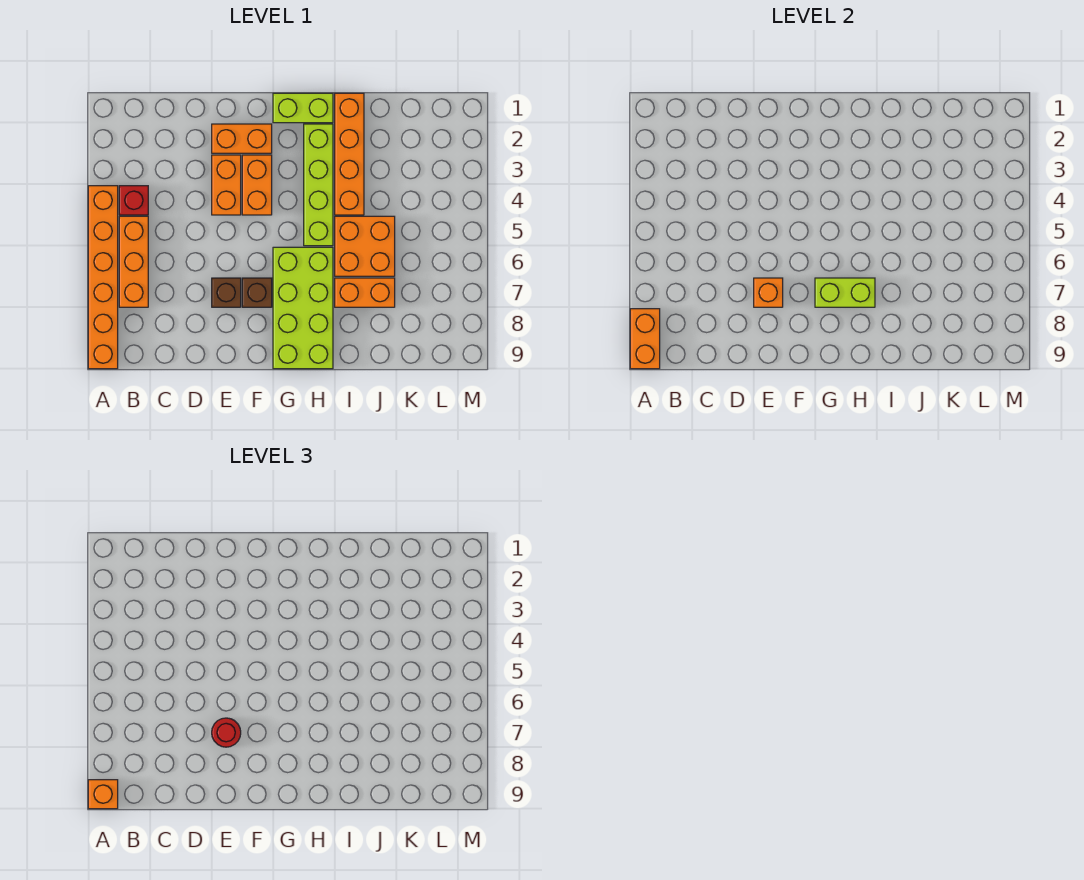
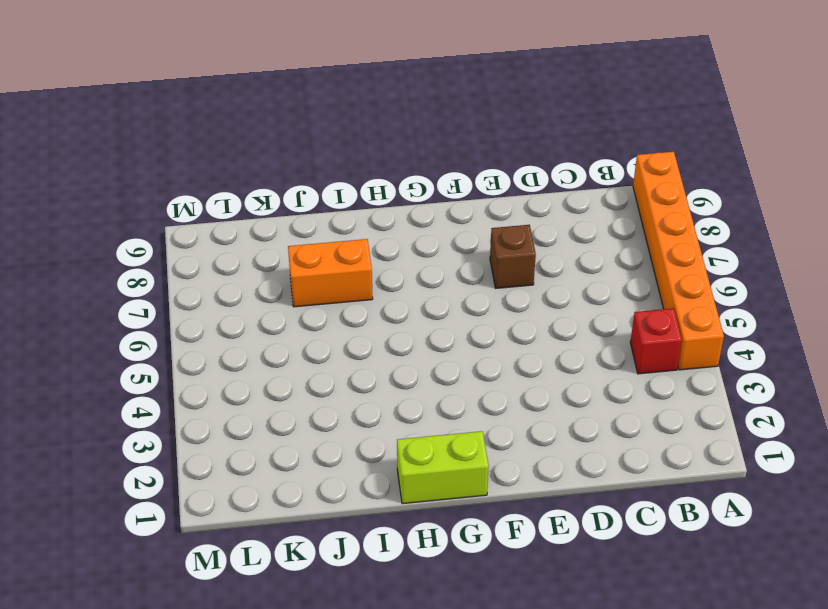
none -> orange 1x3 brick [119,216,148,307]
none -> orange 1x2 brick [212,124,272,153]
none -> orange 1x2 brick [212,155,241,215]

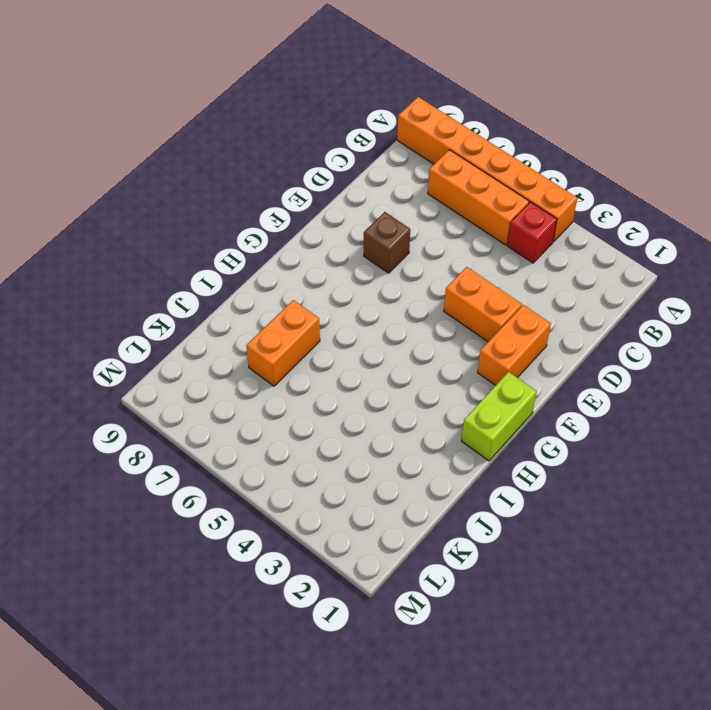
none -> orange 1x2 brick [242,155,272,215]
none -> brown 1x1 brick [242,278,272,307]
none -> lime 2x4 brick [273,247,333,369]

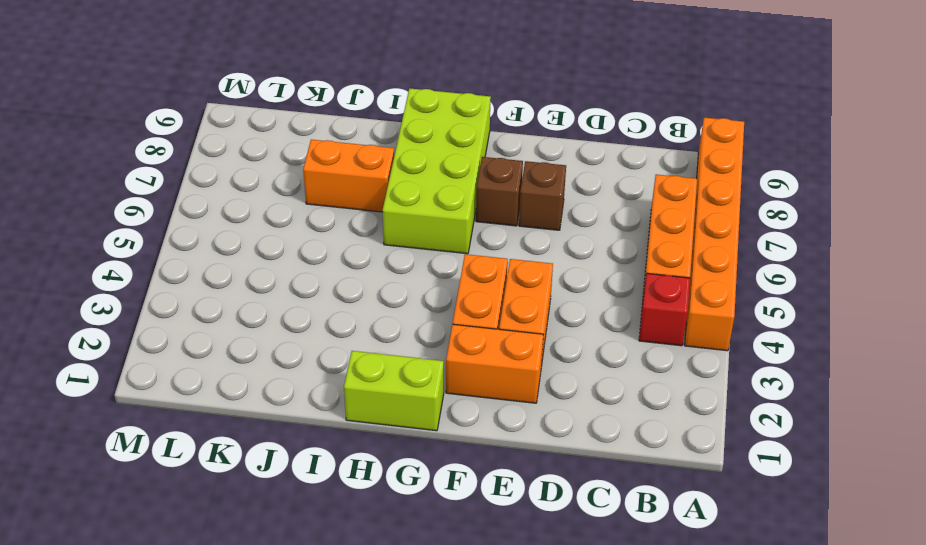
none -> lime 1x4 brick [304,124,333,246]
none -> orange 1x4 brick [335,93,364,215]
none -> orange 2x2 brick [335,216,395,276]

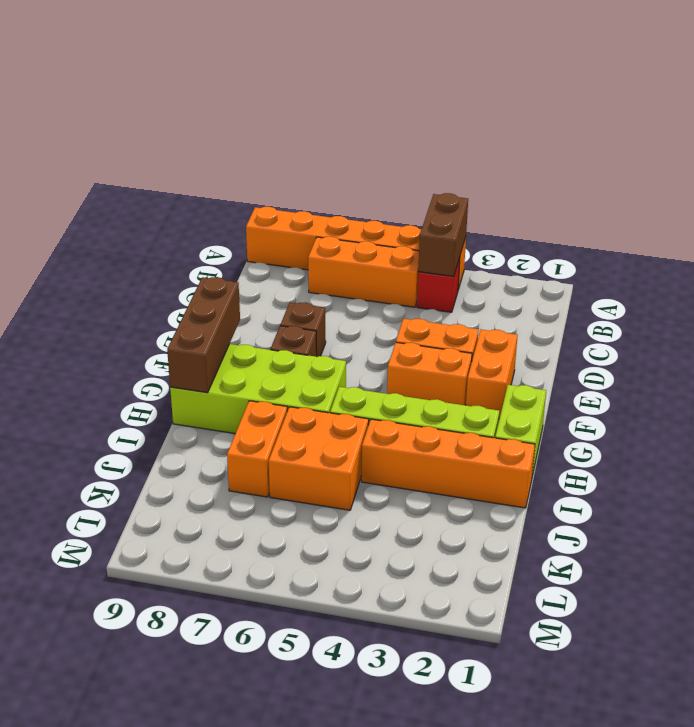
brown 1x2 brick [418,193,468,277] -> none
brown 1x3 brick [167,277,240,393] -> none
none -> orange 1x2 brick [630,309,660,369]
none -> orange 1x1 brick [754,278,783,307]
none -> lime 1x2 brick [815,278,875,307]

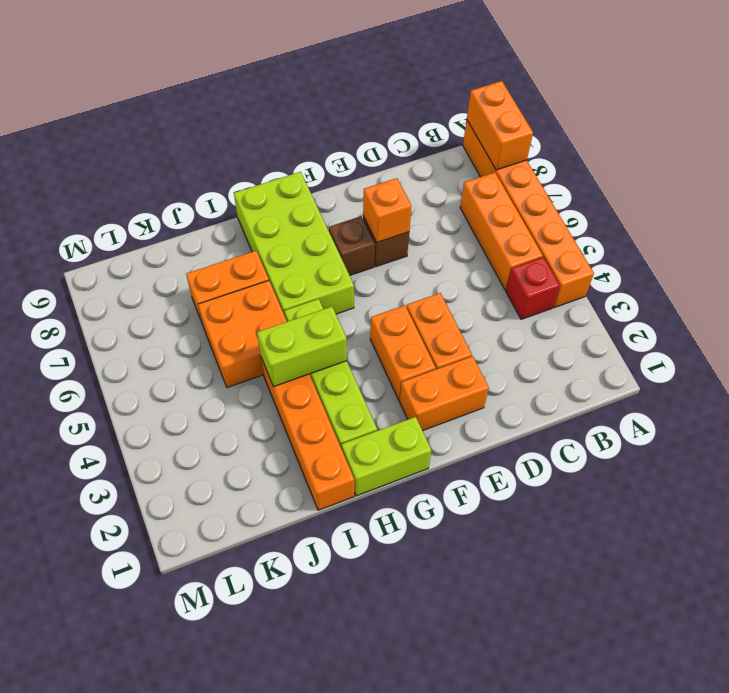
lime 1x2 brick [257,307,347,387] -> lime 1x2 brick moved to [815,278,875,307]
none -> orange 1x1 brick [88,780,118,809]
none -> red 1x1 round brick [212,718,241,747]

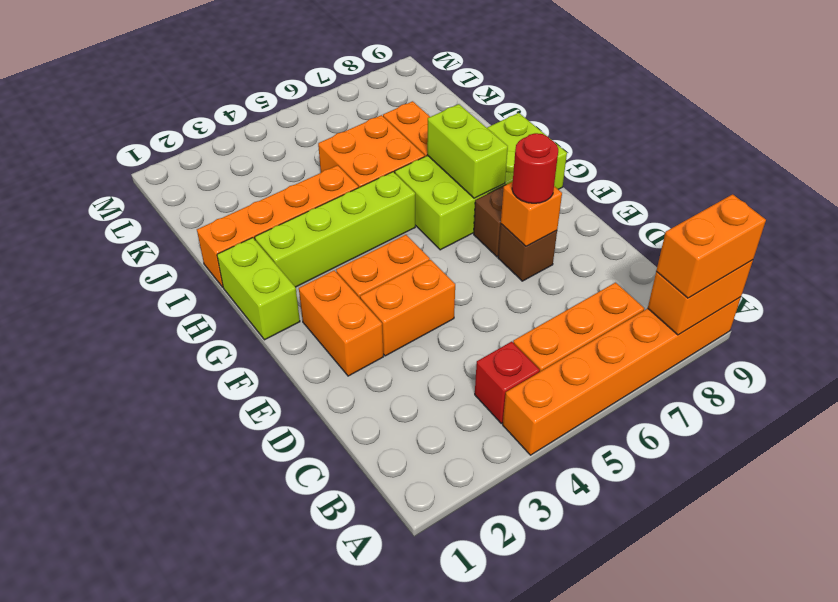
orange 1x2 brick [656,194,766,298] -> orange 1x1 brick [88,780,118,809]

